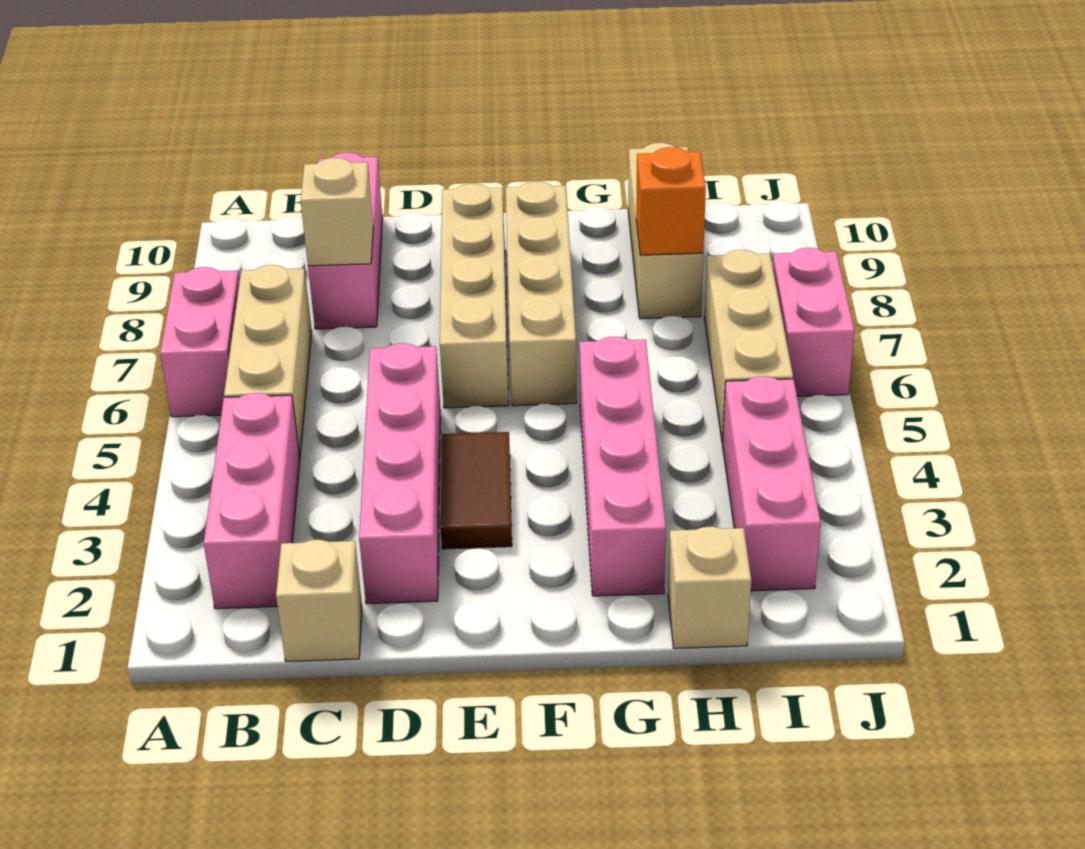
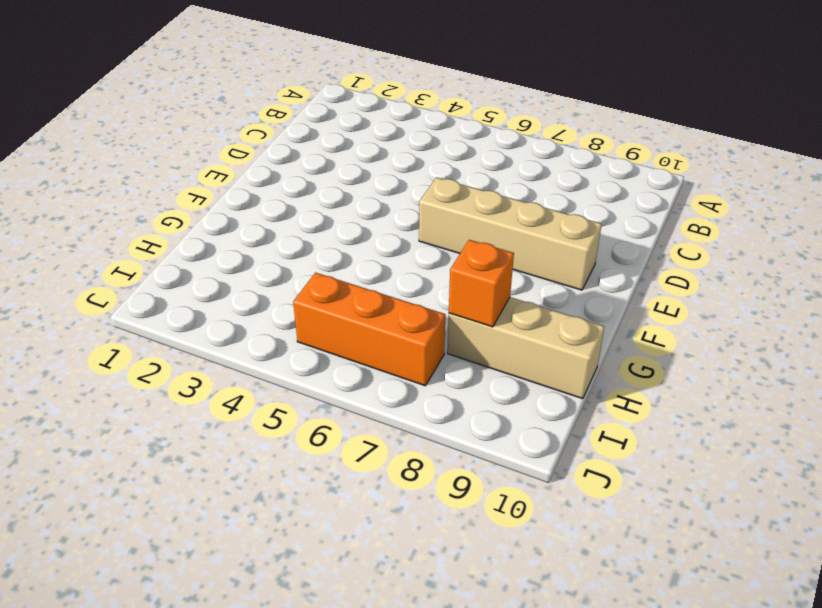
orange 1x3 brick [293,273,445,386] -> tan 1x3 brick [704,250,793,443]
none -> pink 1x2 brick [160,267,239,417]
none -> pink 1x3 brick [204,393,300,609]
none -> tan 1x3 brick [224,265,312,456]

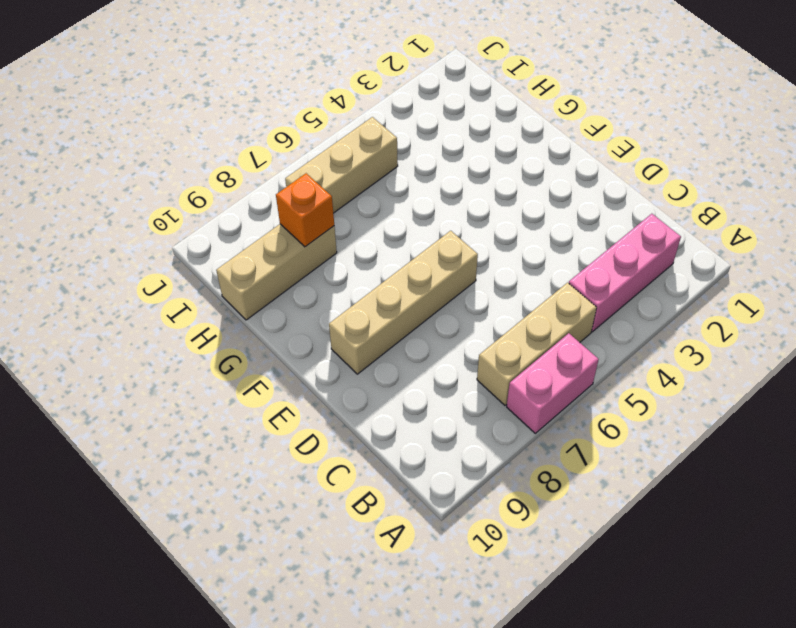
none -> tan 1x1 brick [276,540,362,661]
none -> pink 1x3 brick [308,153,383,329]
none -> pink 1x4 brick [359,343,441,604]

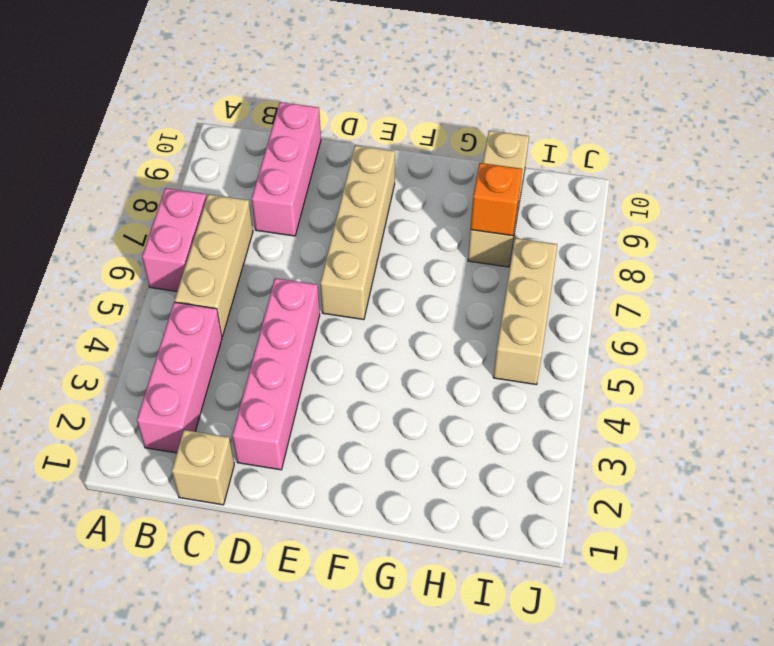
none -> brown 1x2 tile [441,432,512,549]
none -> tan 1x4 brick [506,182,577,406]
none -> pink 1x4 brick [579,337,666,596]

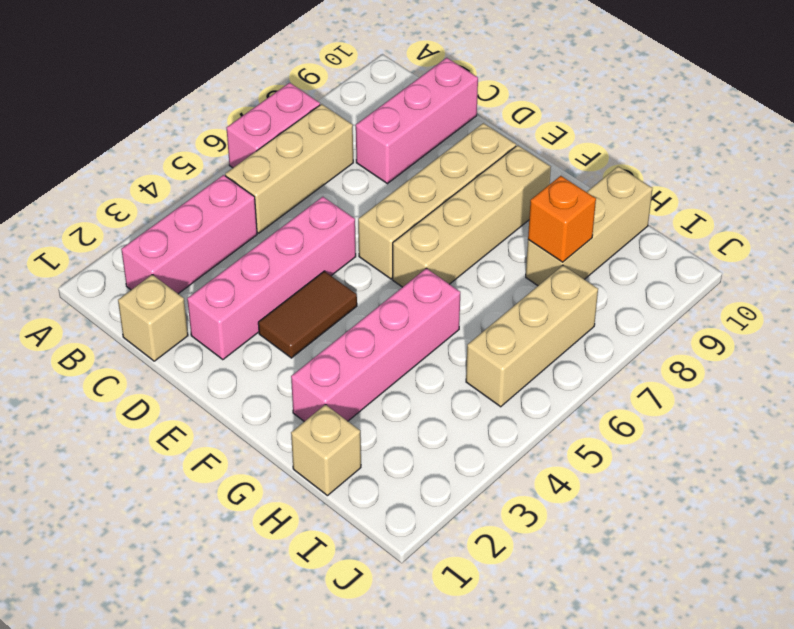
none -> pink 1x3 brick [723,376,821,591]
none -> pink 1x2 brick [772,248,855,396]
none -> tan 1x1 brick [301,158,373,266]

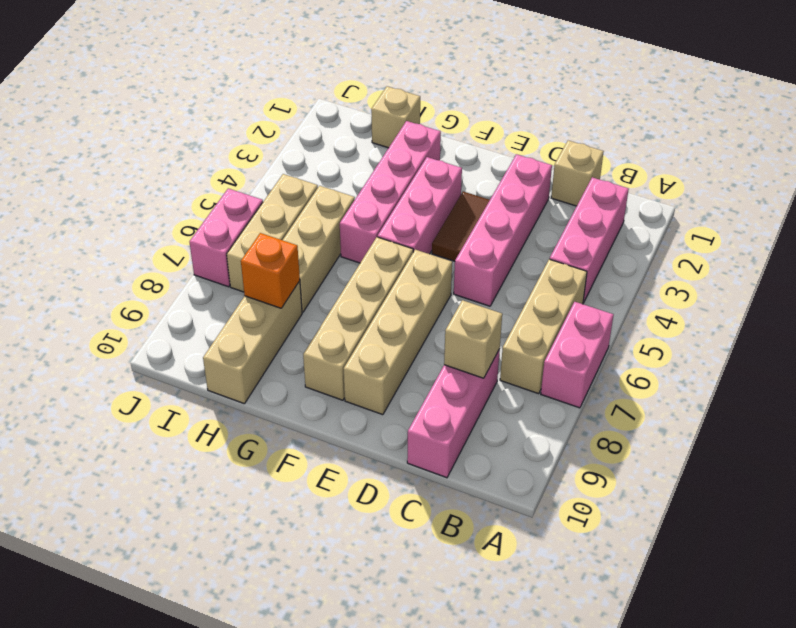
pink 1x3 brick [378,157,462,254] -> pink 1x3 brick moved to [723,376,821,591]
tan 1x3 brick [283,186,355,312] -> none

